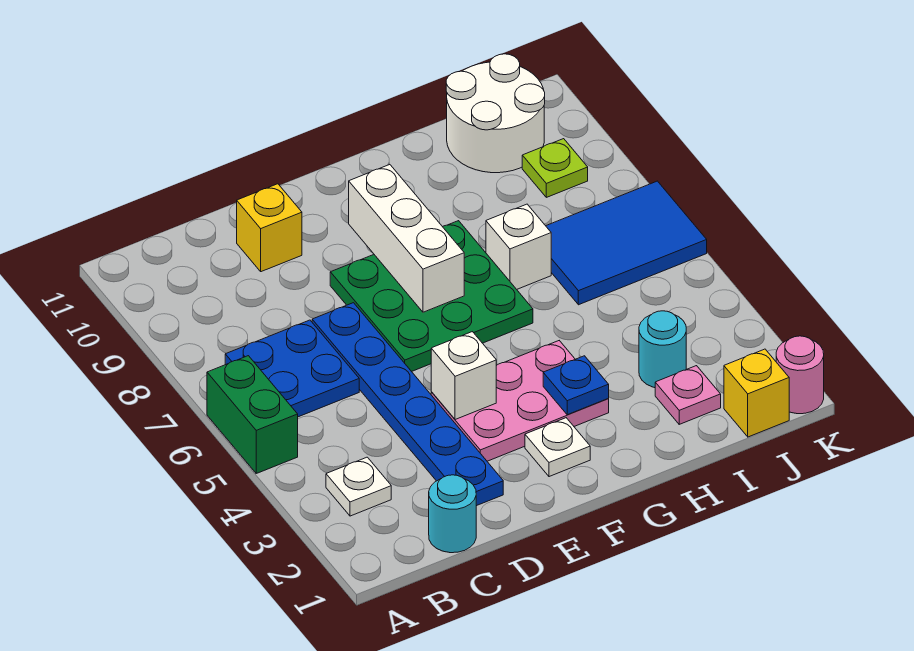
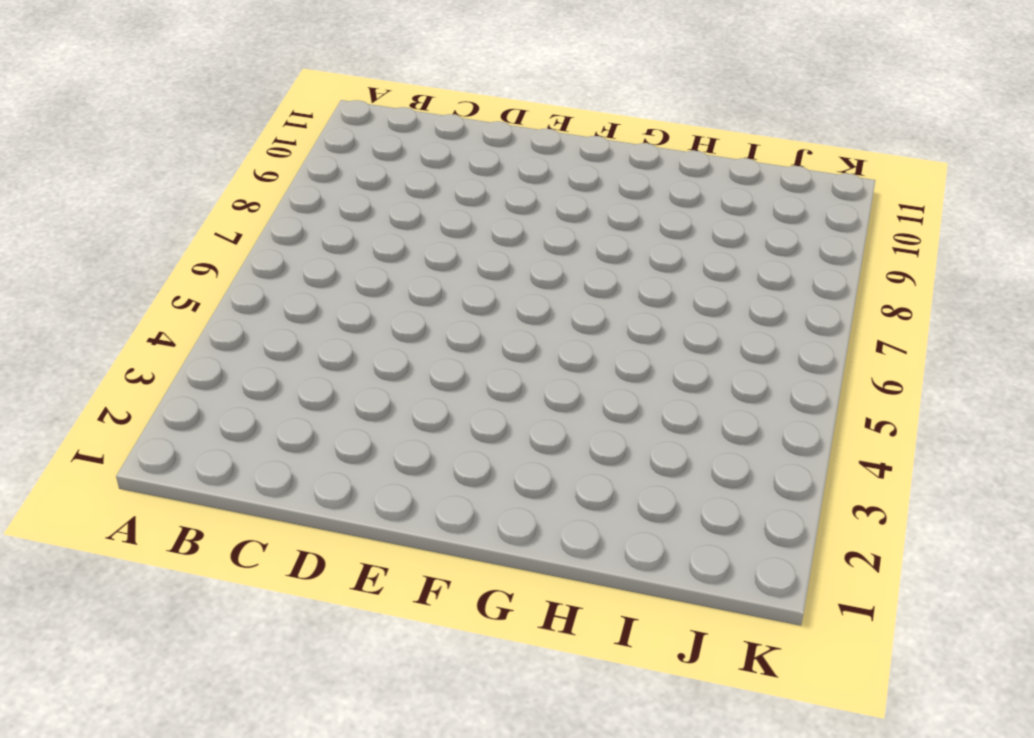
none -> green 1x2 brick [207,356,298,473]
none -> white 1x1 plate [326,457,391,516]
none -> blue 2x2 plate [225,320,359,417]

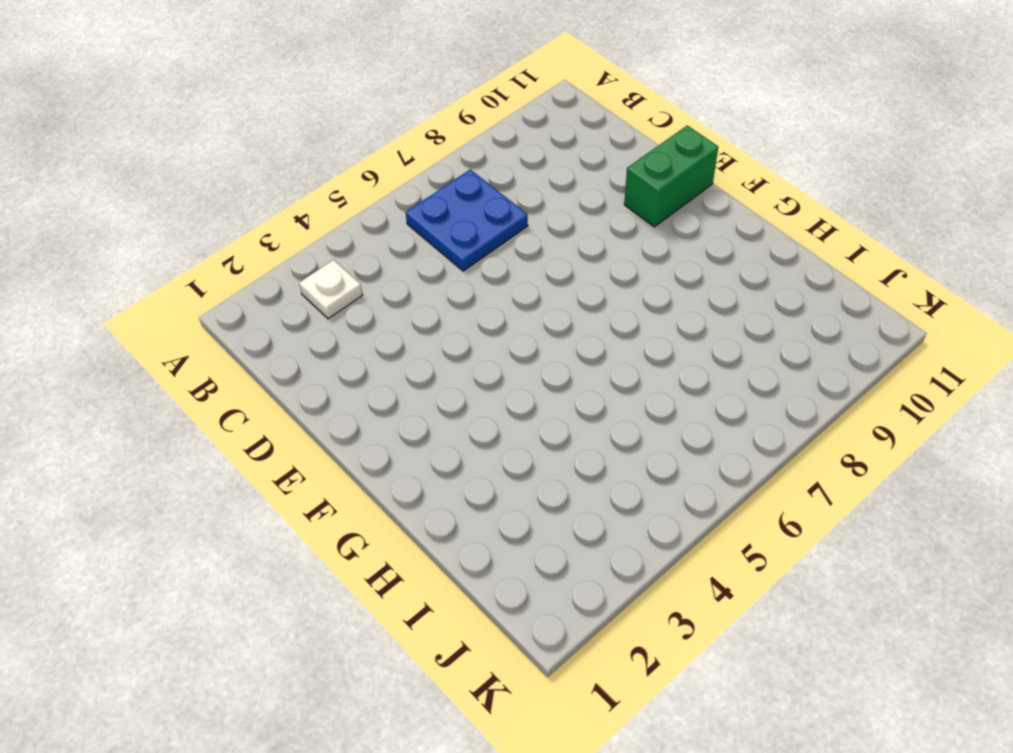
green 1x2 brick [624,125,718,227] -> green 1x2 brick moved to [207,356,298,473]
none -> cyan 1x1 round brick [429,475,476,553]
none -> blue 1x6 plate [312,303,503,506]
none -> yellow 1x1 brick [237,184,302,272]

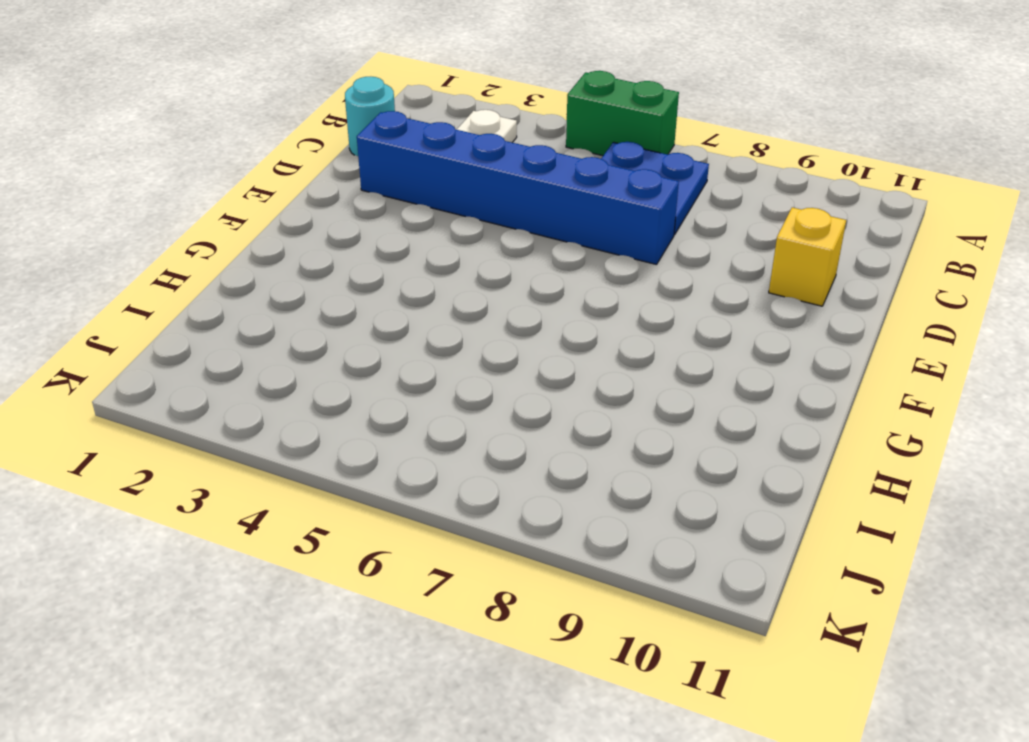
blue 1x6 brick [357,111,679,265] -> blue 1x6 plate [312,303,503,506]
none -> pink 2x3 plate [431,341,609,461]
none -> green 3x3 plate [330,221,533,372]
none -> white 1x1 plate [525,418,590,477]

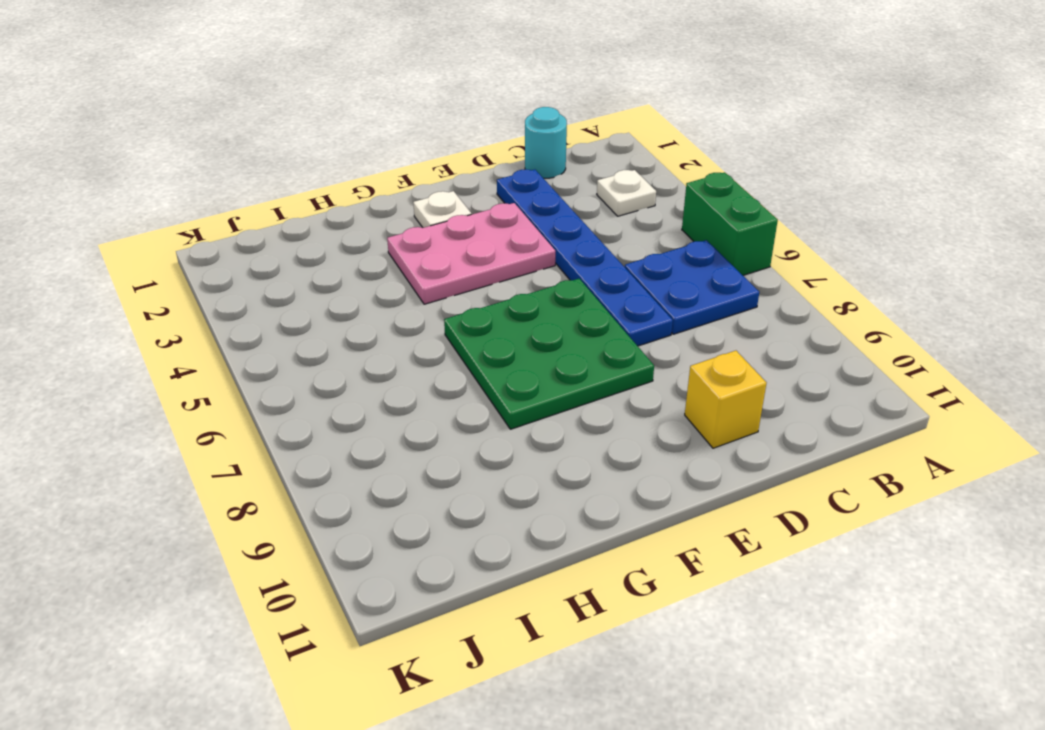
none -> white 1x1 brick [486,204,551,289]
none -> pink 1x1 plate [655,366,721,424]
none -> cyan 1x1 round brick [639,311,686,388]

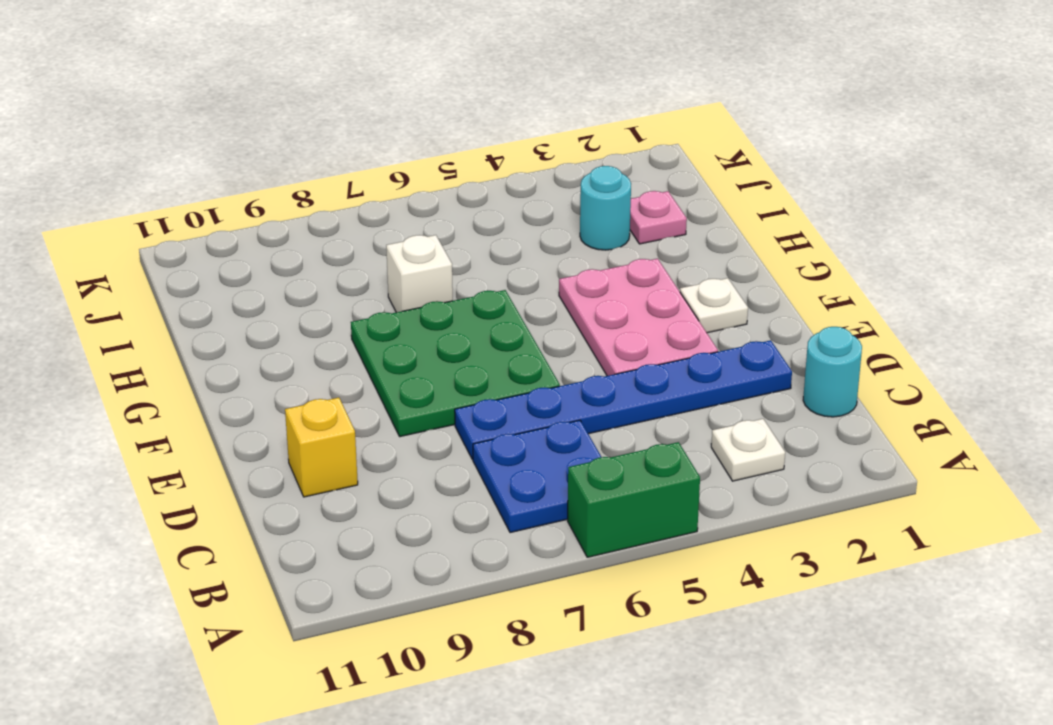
none -> blue 2x3 tile [546,181,707,305]
none -> white 2x2 round brick [446,54,545,173]
none -> yellow 1x1 brick [724,349,789,437]

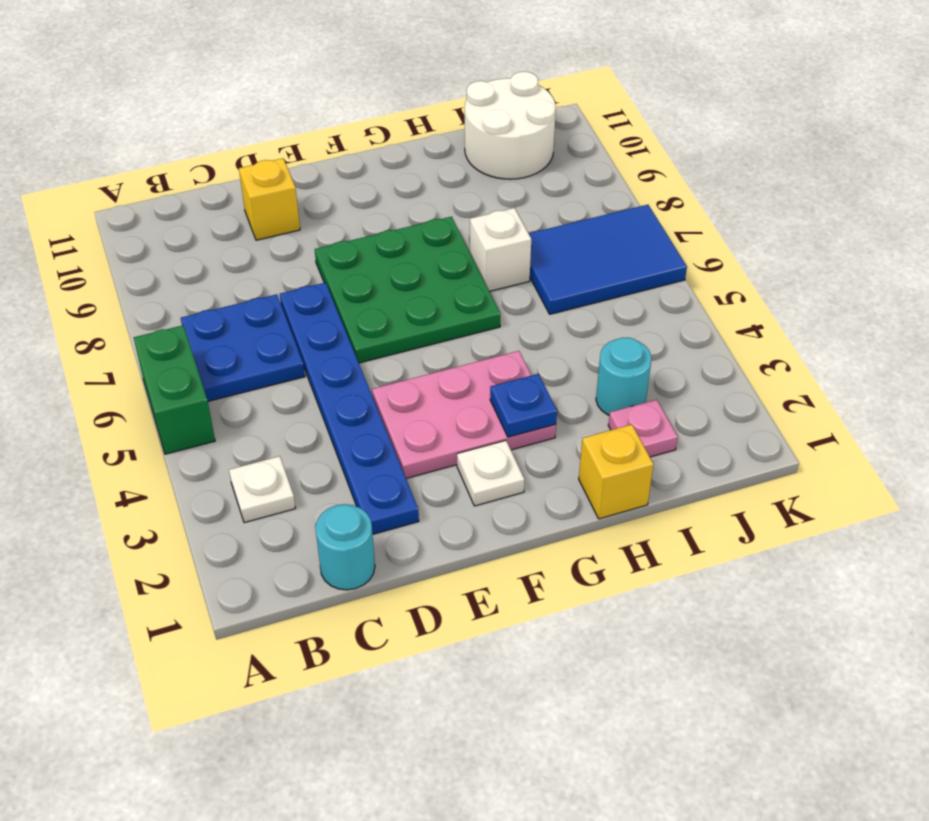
yellow 1x1 brick [579,425,654,519] -> yellow 1x1 brick moved to [724,349,789,437]
none -> lime 1x1 plate [522,139,588,197]
none -> pink 1x1 round brick [776,336,824,414]
none -> white 1x1 brick [431,332,496,420]

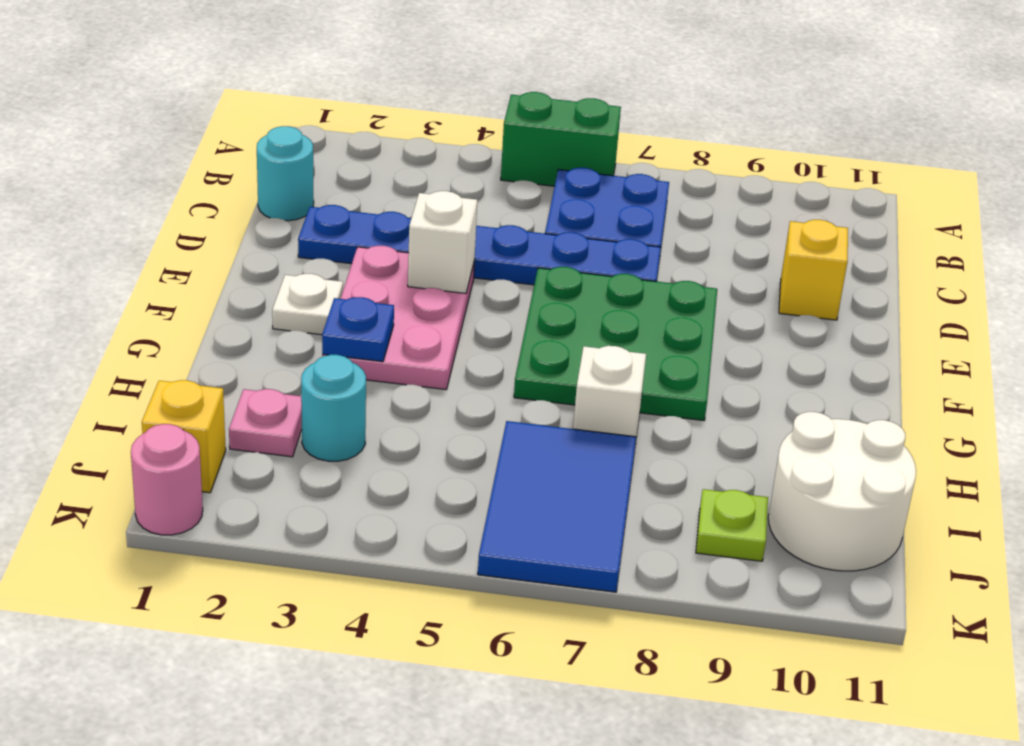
none -> white 1x1 plate [326,457,391,516]
none -> white 1x3 brick [349,164,464,312]

